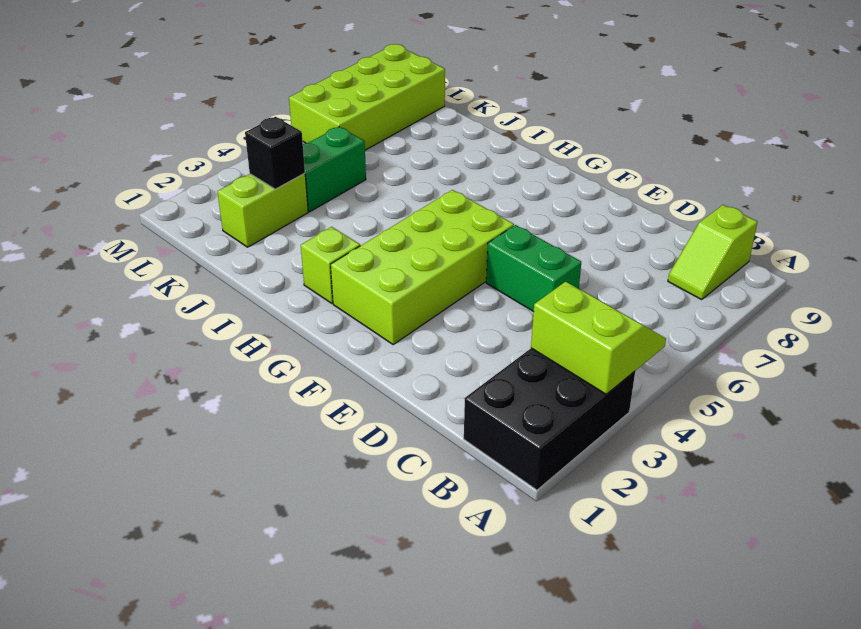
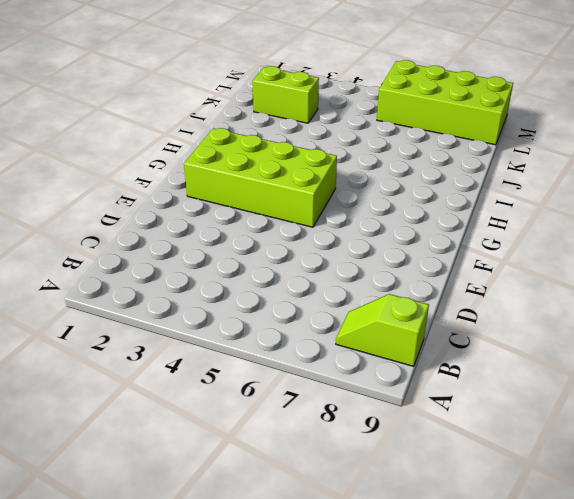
none -> black 2x3 brick [464,348,635,490]
none -> green 1x2 brick [486,225,581,312]

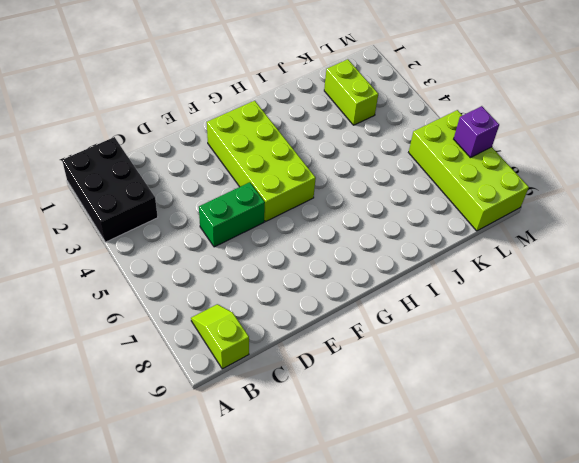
purple 1x1 brick [454,106,499,158] -> none
none -> lime 1x1 brick [301,227,360,303]
none -> green 1x2 brick [303,127,366,212]

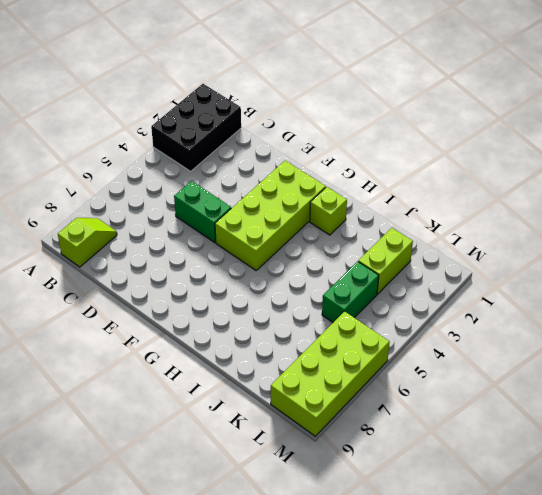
none -> lime 2x2 slope [531,282,666,394]
none -> black 1x1 brick [245,117,305,189]

